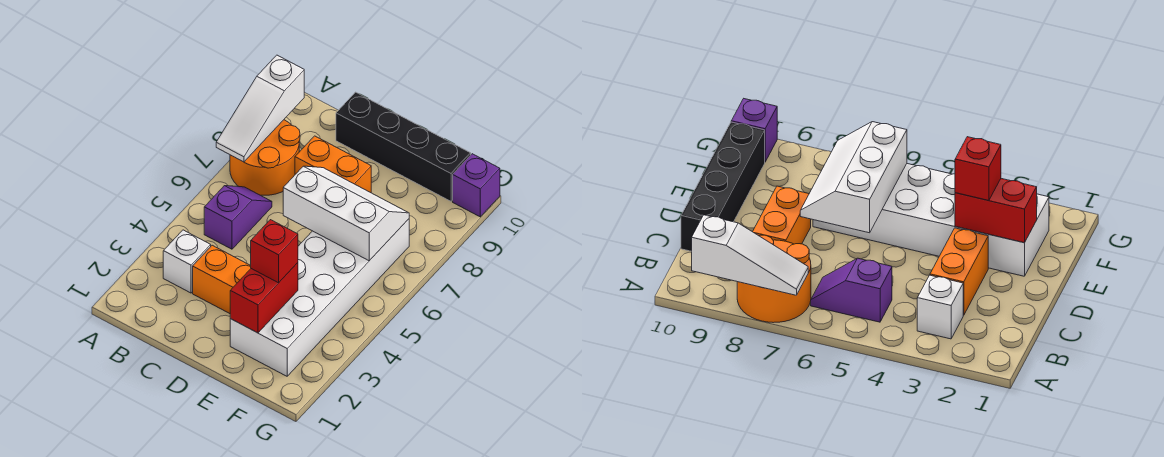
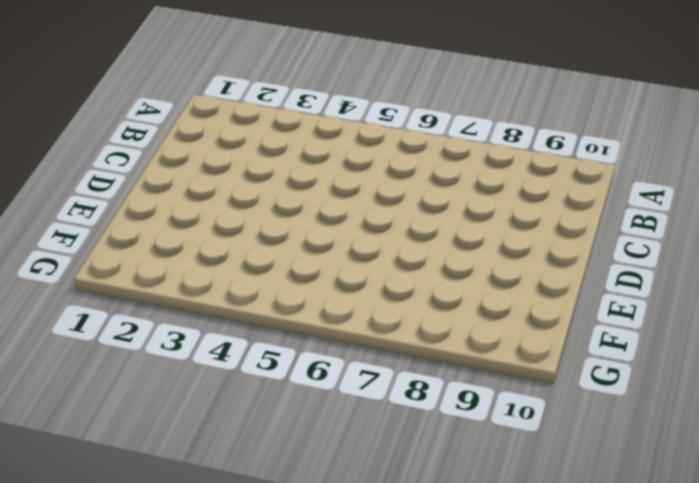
none -> orange 2x2 round brick [230,120,300,195]
none -> white 1x1 brick [163,230,211,293]
none -> purple 1x2 slope [204,186,272,249]

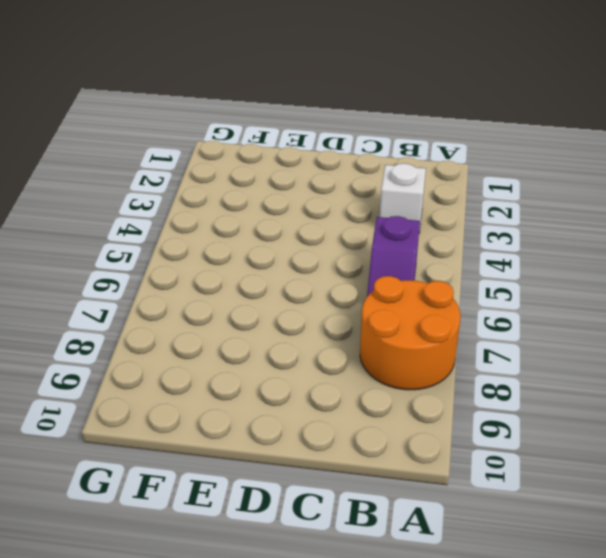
none -> orange 1x2 brick [193,245,251,314]
none -> orange 1x2 brick [295,136,371,193]
none -> black 1x4 brick [336,92,471,201]

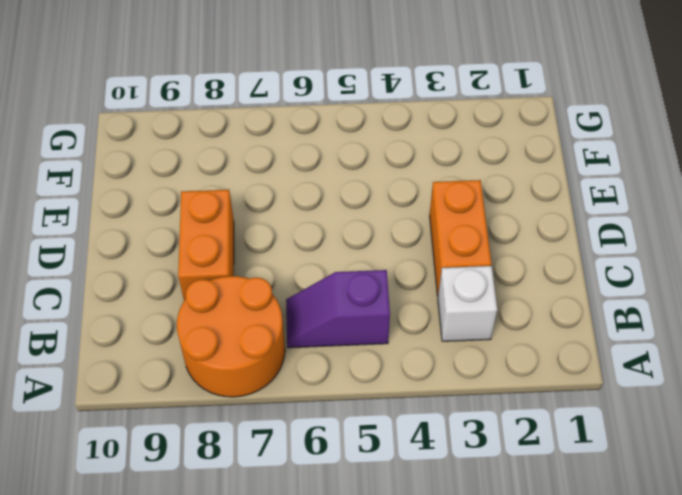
none -> black 1x4 brick [336,92,471,201]
none -> white 2x6 brick [230,219,409,376]
none -> purple 1x1 brick [453,154,500,217]

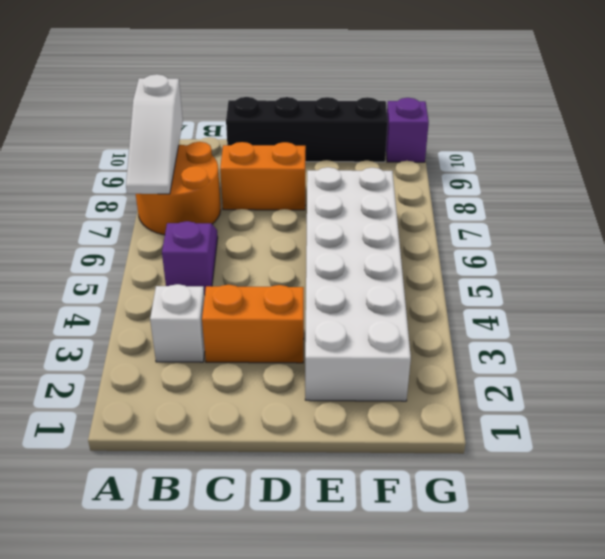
none -> white 2x3 slope [283,166,409,261]
none -> red 1x2 brick [230,263,298,333]
none -> red 1x1 brick [251,220,298,283]

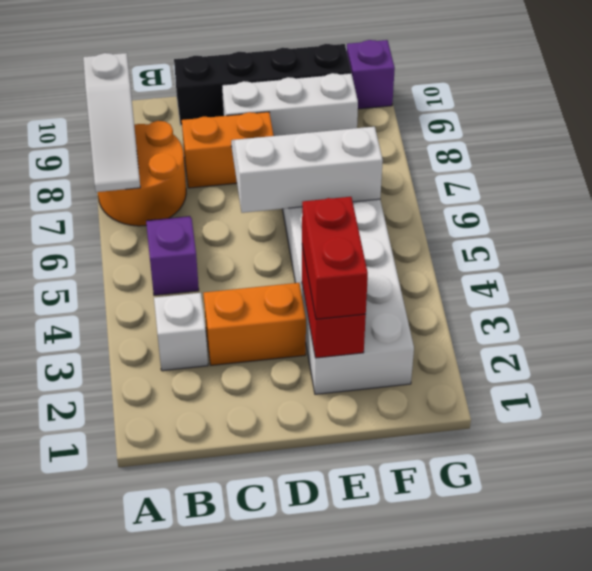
white 1x3 brick [222,73,358,136] -> none
red 1x2 brick [302,197,368,319] -> red 1x1 brick [251,220,298,283]

